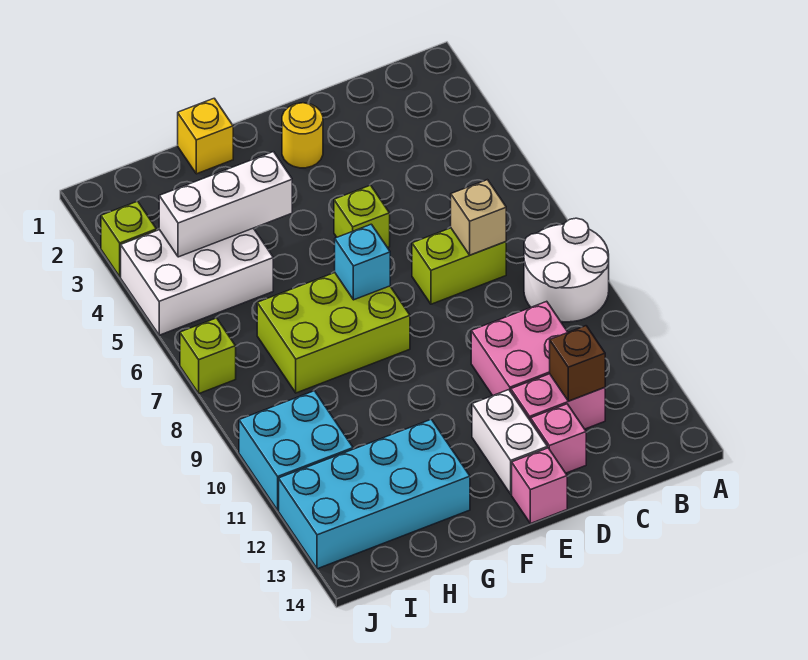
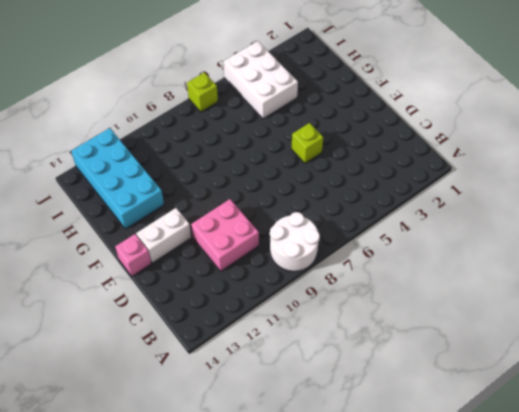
none -> lime 1x2 brick [412,228,506,304]
none -> pink 1x2 brick [511,374,605,429]
none -> pink 1x1 brick [531,404,586,473]

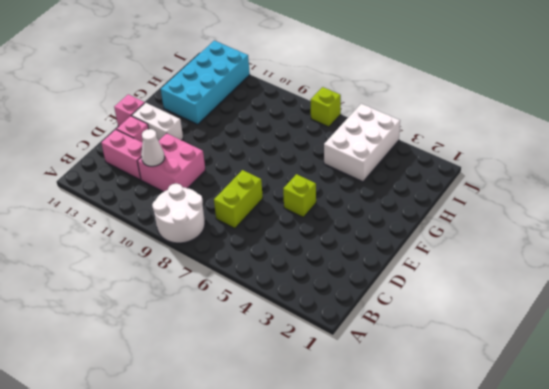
white 1x1 cone [141,129,165,166] -> none
pink 1x2 brick [101,130,143,180] -> pink 1x2 brick turned to [511,374,605,429]
none -> yellow 1x1 round brick [282,103,323,168]
none -> lime 2x3 brick [257,273,410,393]
none -> yellow 1x1 brick [178,98,233,174]

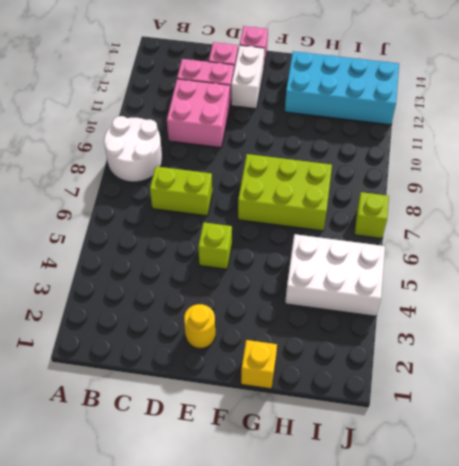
none -> cyan 2x2 brick [239,391,353,510]
none -> lime 1x1 brick [101,201,157,277]
none -> tan 1x1 brick [451,180,506,255]

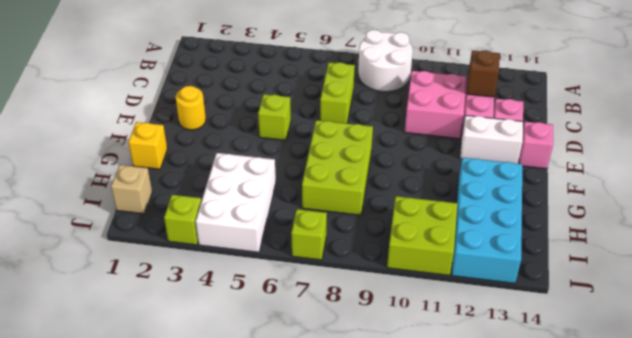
tan 1x1 brick [111,165,152,214] -> tan 1x1 brick moved to [451,180,506,255]
lime 2x2 brick [387,196,457,276] -> cyan 2x2 brick [239,391,353,510]
none -> cyan 1x1 brick [335,224,390,300]
none -> white 1x3 brick [159,152,292,257]

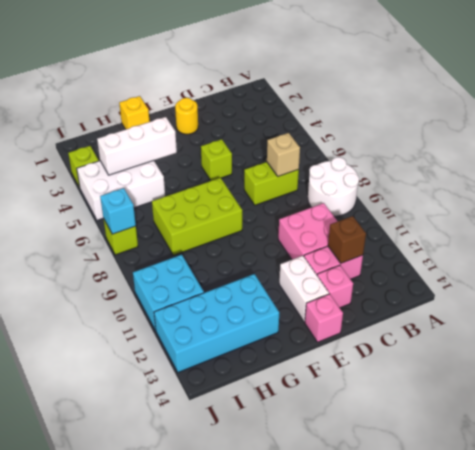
cyan 1x1 brick [100,188,136,234] -> cyan 1x1 brick moved to [335,224,390,300]

